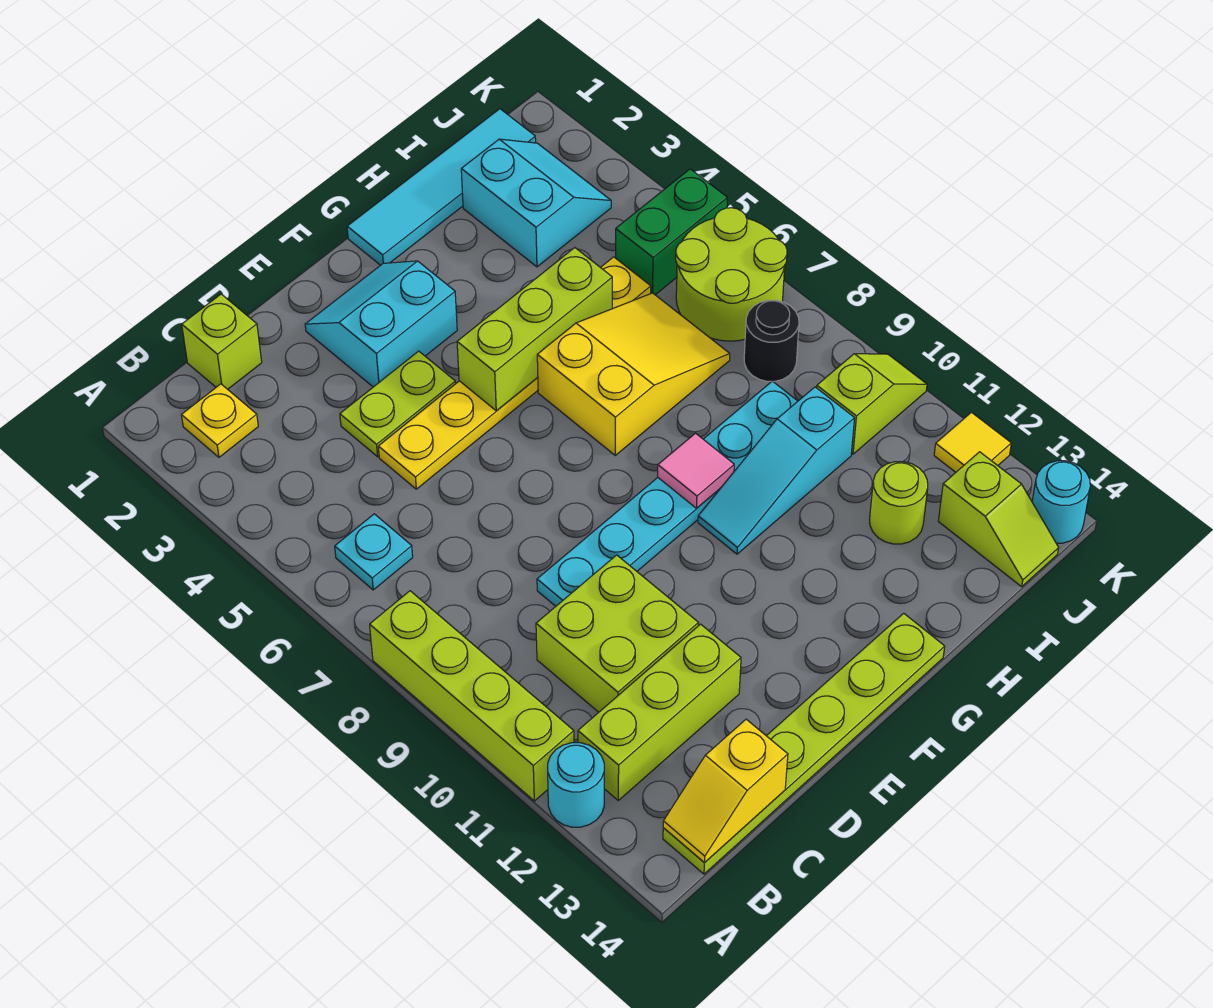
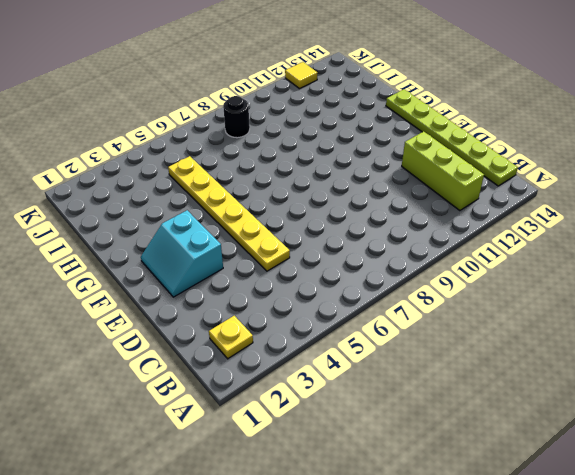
none -> lime 1x4 brick [370,591,574,801]
none -> cyan 1x1 round brick [548,743,604,827]
none -> cyan 1x1 plate [335,514,413,590]

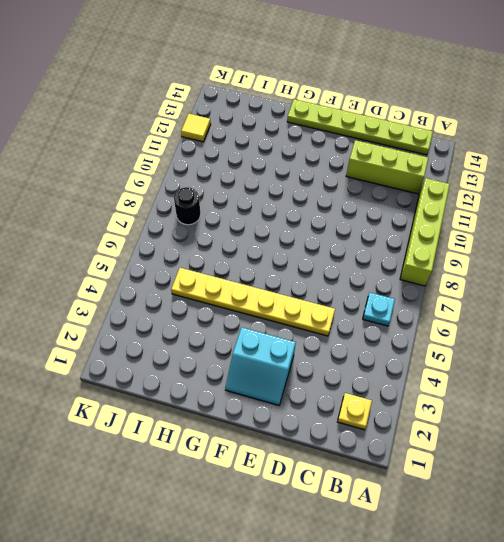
none -> cyan 1x1 round brick [548,743,604,827]
none -> lime 1x1 brick [182,294,262,389]
none -> lime 2x2 brick [536,555,698,712]

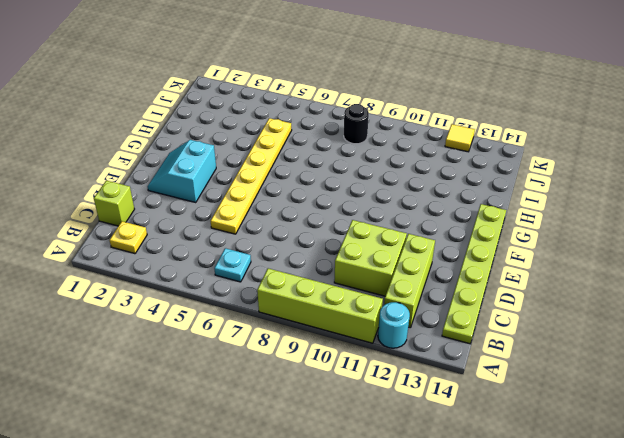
none -> lime 1x2 plate [340,351,456,457]
none -> cyan 1x6 plate [537,381,798,606]
none -> cyan 1x4 tile [347,109,536,265]

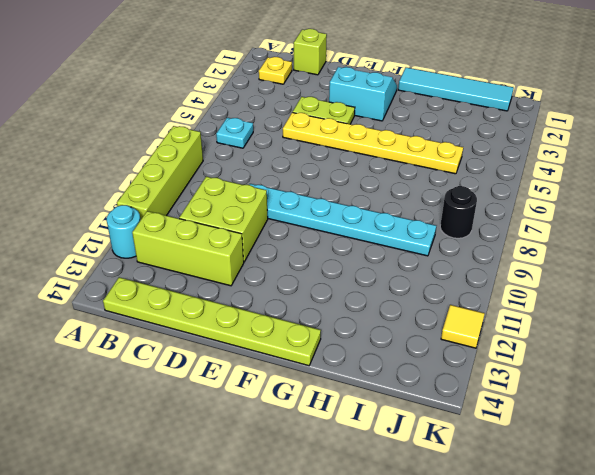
none -> yellow 2x3 slope [537,293,730,455]
none -> cyan 1x3 slope [698,387,855,554]
none -> cyan 2x2 slope [461,139,611,267]

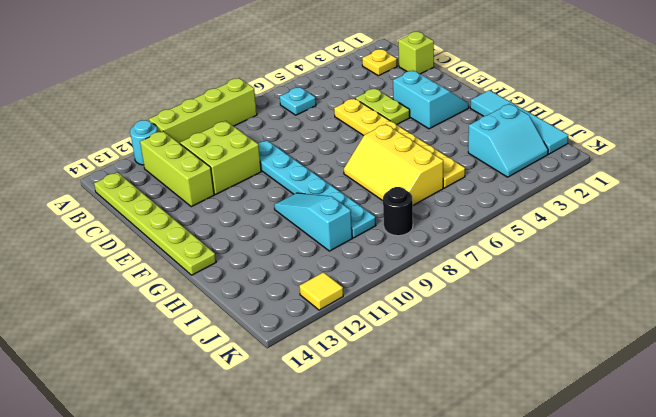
yellow 2x3 slope [344,124,443,205] -> yellow 2x3 slope turned to [537,293,730,455]
none -> lime 1x1 round brick [870,462,928,544]
none -> green 1x2 brick [616,169,727,295]
none -> lime 2x2 round brick [676,208,787,341]

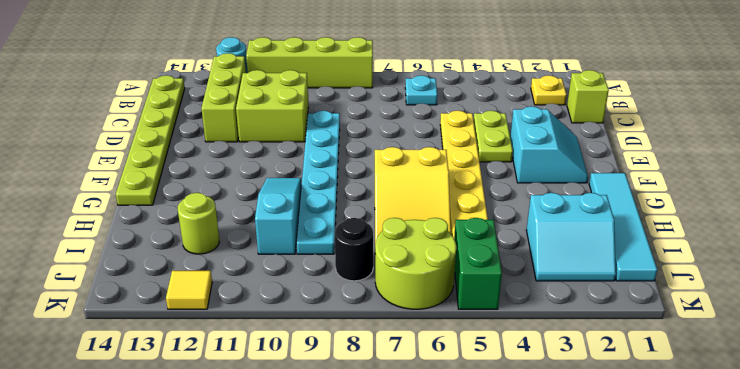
none -> lime 1x2 slope [817,354,927,454]
none -> lime 1x2 slope [938,452,1059,587]
none -> cyan 1x1 round brick [1032,461,1090,543]

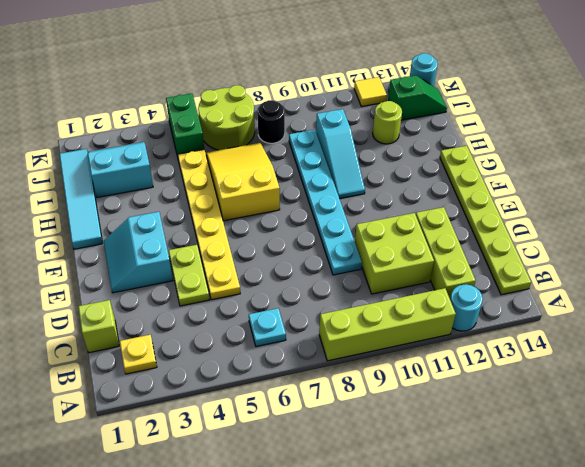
green 1x2 slope [388,75,447,120] -> lime 1x2 slope [938,452,1059,587]
none -> lime 1x2 slope [817,354,927,454]
none -> yellow 1x2 slope [663,719,788,862]
none -> lime 1x3 brick [457,248,612,411]

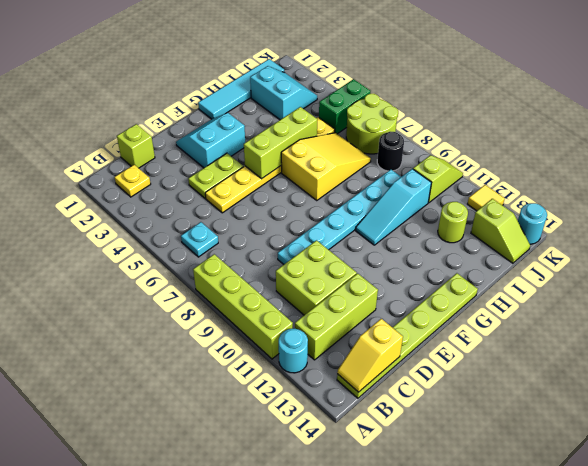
none -> pink 1x1 tile [658,433,734,508]

